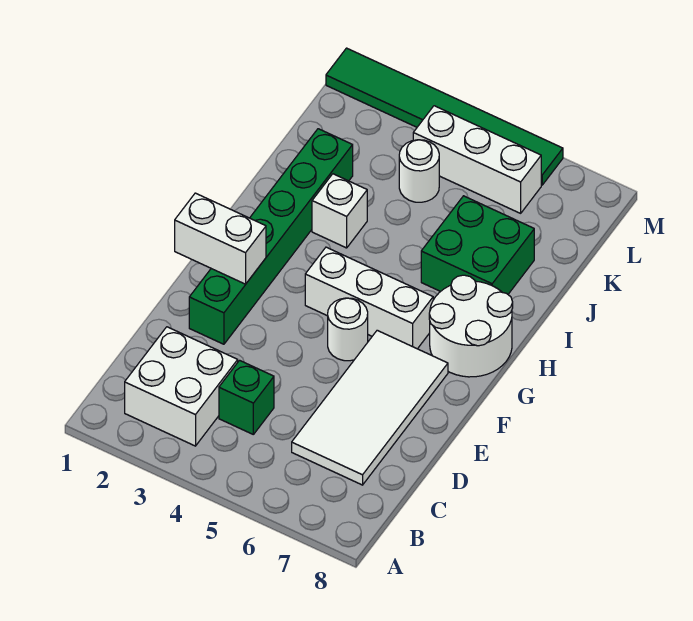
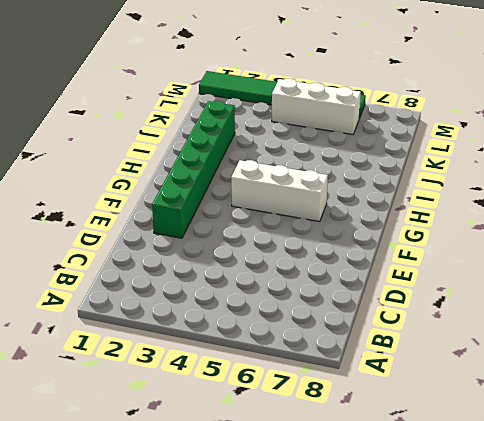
none -> white 2x2 brick [125,327,238,446]
none -> green 1x1 brick [219,360,274,434]
none -> white 2x4 tile [292,330,448,485]

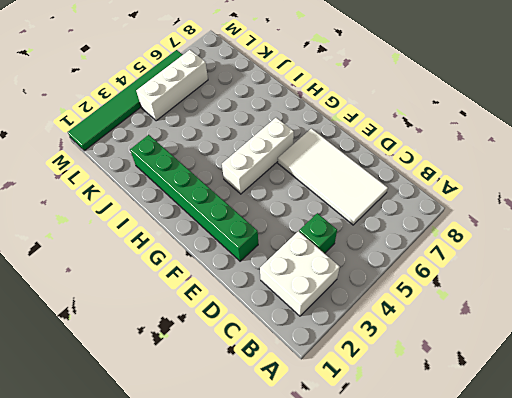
none -> white 1x1 round brick [328,298,368,361]
none -> white 2x2 round brick [429,275,513,377]
none -> white 1x1 brick [312,174,367,248]

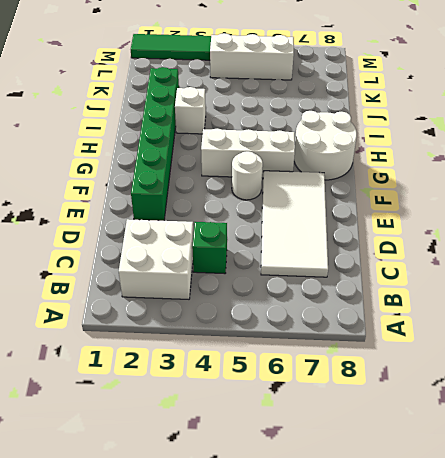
none -> green 2x2 brick [421,196,534,294]
none -> white 1x1 round brick [399,140,439,202]
none -> white 1x2 brick [175,193,266,284]

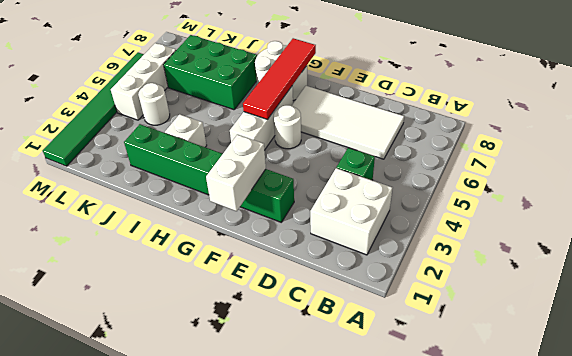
red 1x4 tile [243,38,316,119] -> none
green 2x3 brick [164,35,257,110] -> green 2x2 brick [421,196,534,294]

